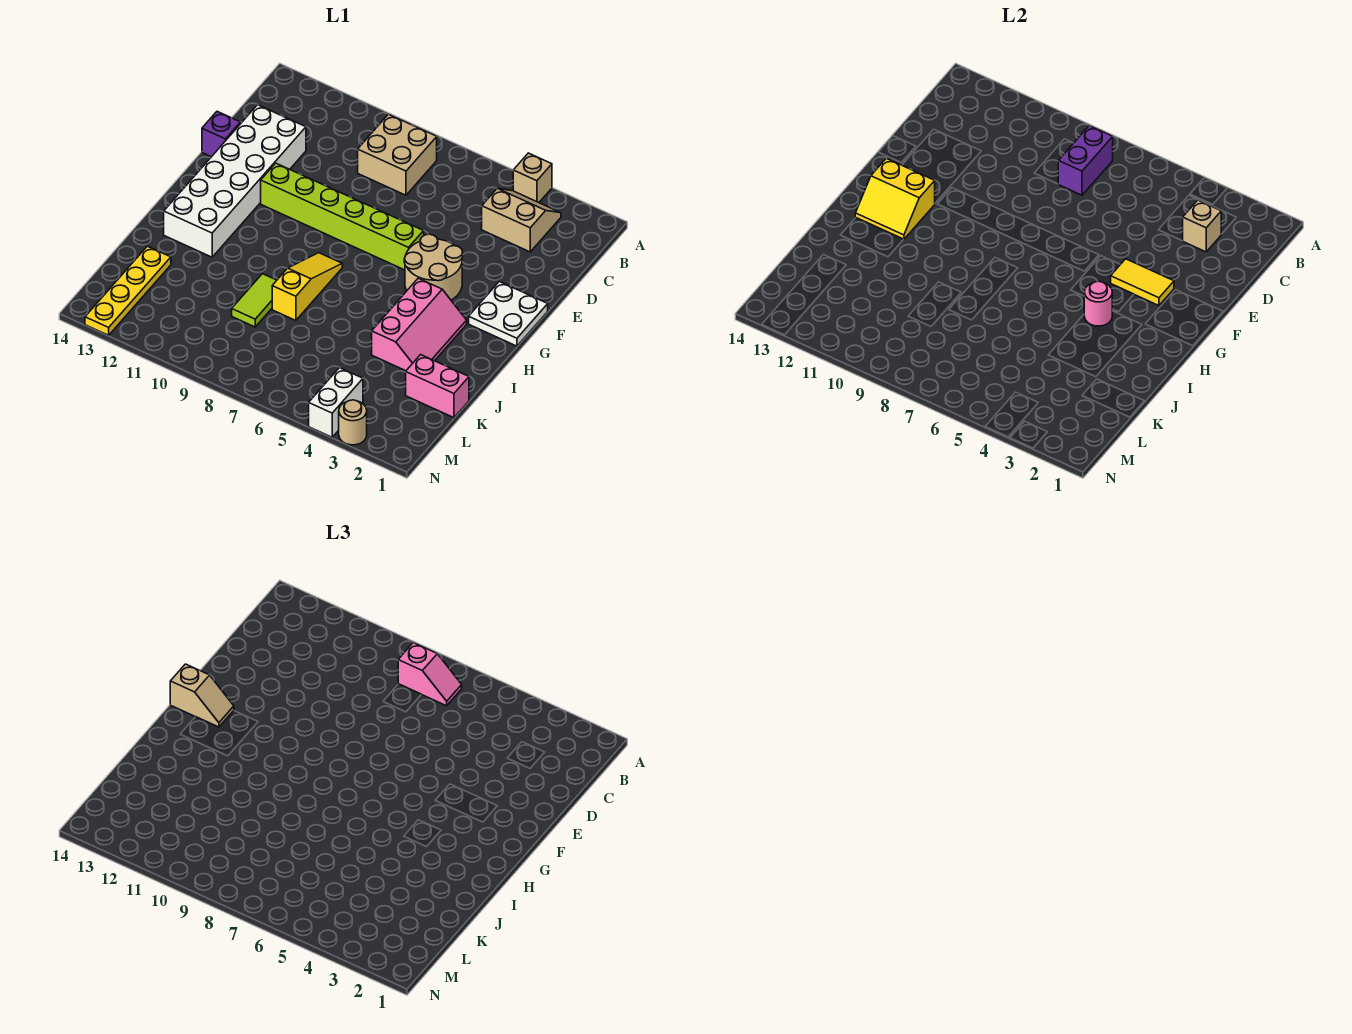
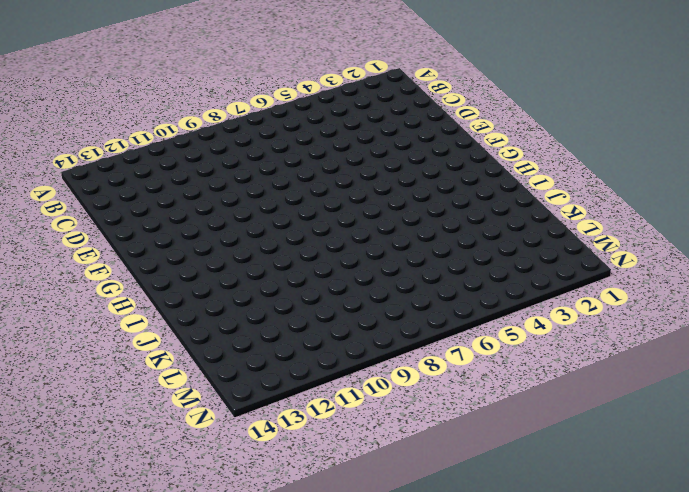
none -> tan 1x1 brick [513,153,552,202]
none -> tan 2x2 slope [482,188,561,252]
none -> tan 2x2 brick [358,114,437,195]

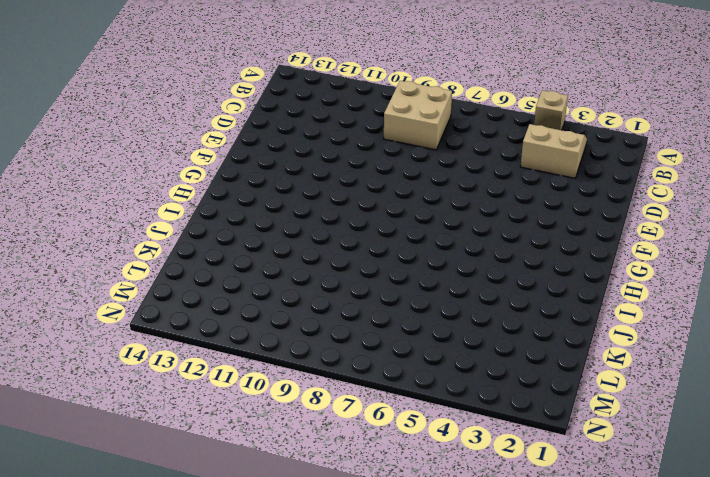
none -> white 2x6 brick [164,105,306,257]
none -> purple 1x1 brick [202,112,241,157]
none -> white 2x2 plate [469,282,548,346]

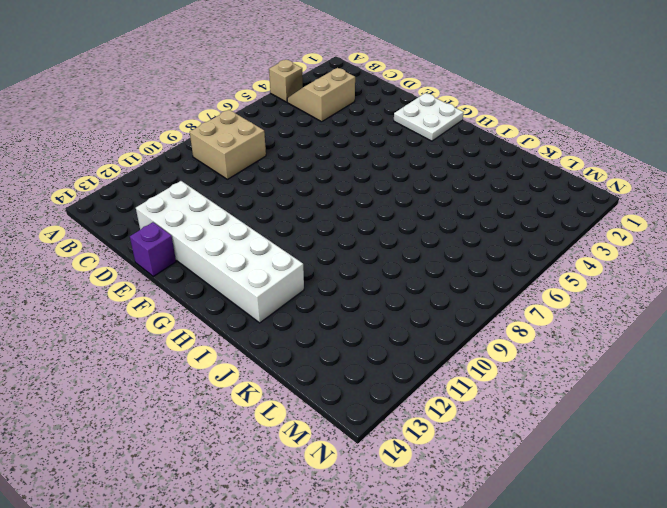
none -> tan 2x2 round brick [404,234,463,300]
none -> lime 1x6 brick [261,163,424,270]
none -> pink 2x3 slope [372,278,467,371]

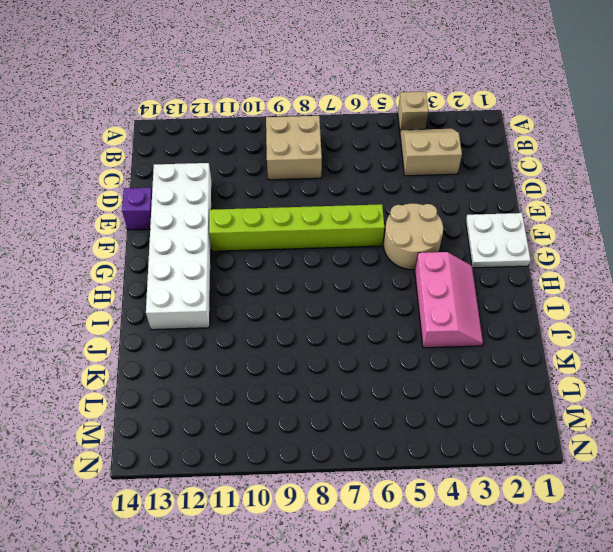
none -> yellow 1x3 slope [272,253,342,321]
none -> lime 1x2 tile [232,274,277,327]
none -> pink 1x2 brick [406,355,469,418]

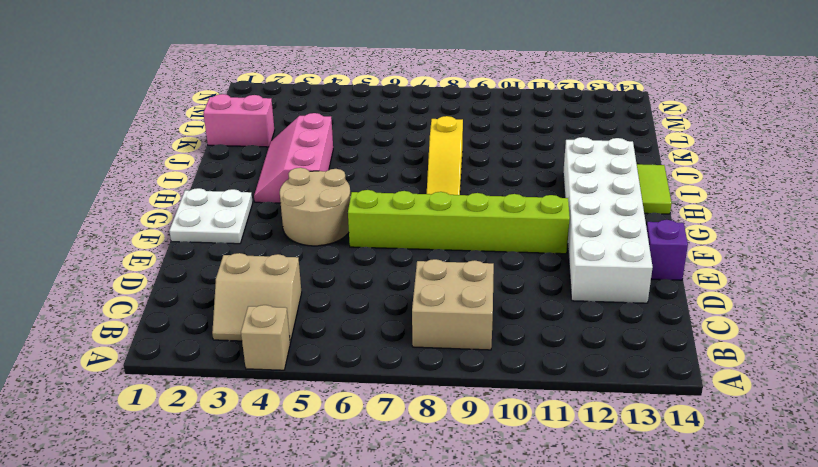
lime 1x2 tile [637,164,672,214] -> lime 1x2 tile moved to [232,274,277,327]
none -> yellow 1x4 plate [85,246,171,335]
none -> white 1x2 brick [309,368,363,437]
none -> tan 1x1 round brick [339,400,367,445]

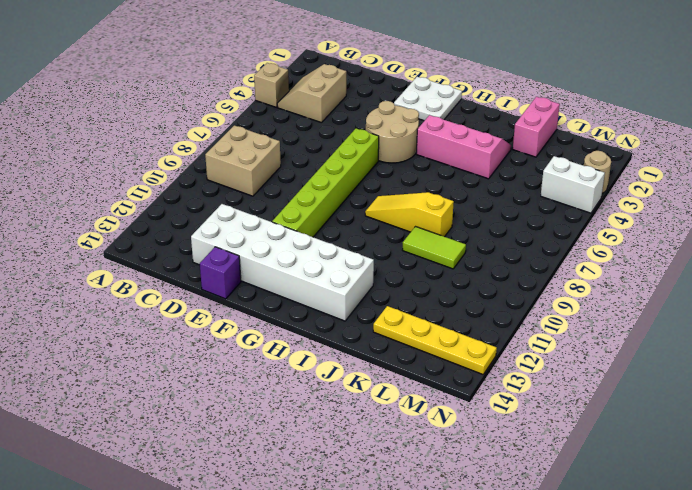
none -> purple 1x2 brick [1058,126,1113,195]
none -> tan 1x1 brick [1183,200,1221,252]
none -> yellow 1x2 tile [1111,259,1174,306]

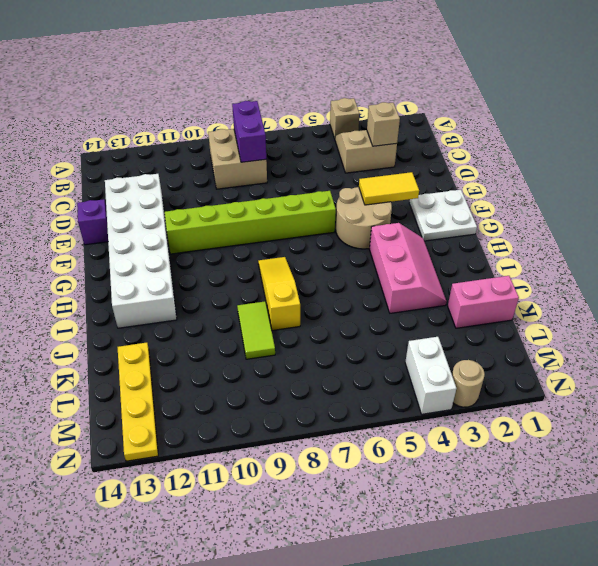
none -> yellow 2x2 slope [855,158,935,239]
none -> pink 1x1 round brick [1084,281,1112,326]
none -> pink 1x2 slope [398,643,462,706]

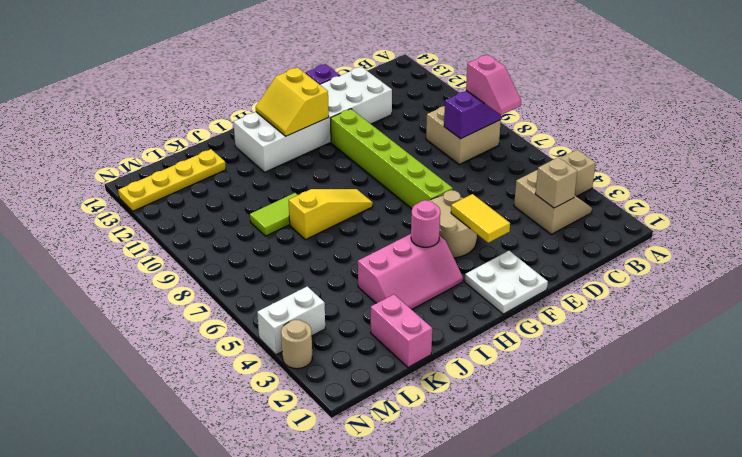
none -> tan 1x2 slope [170,664,234,727]

